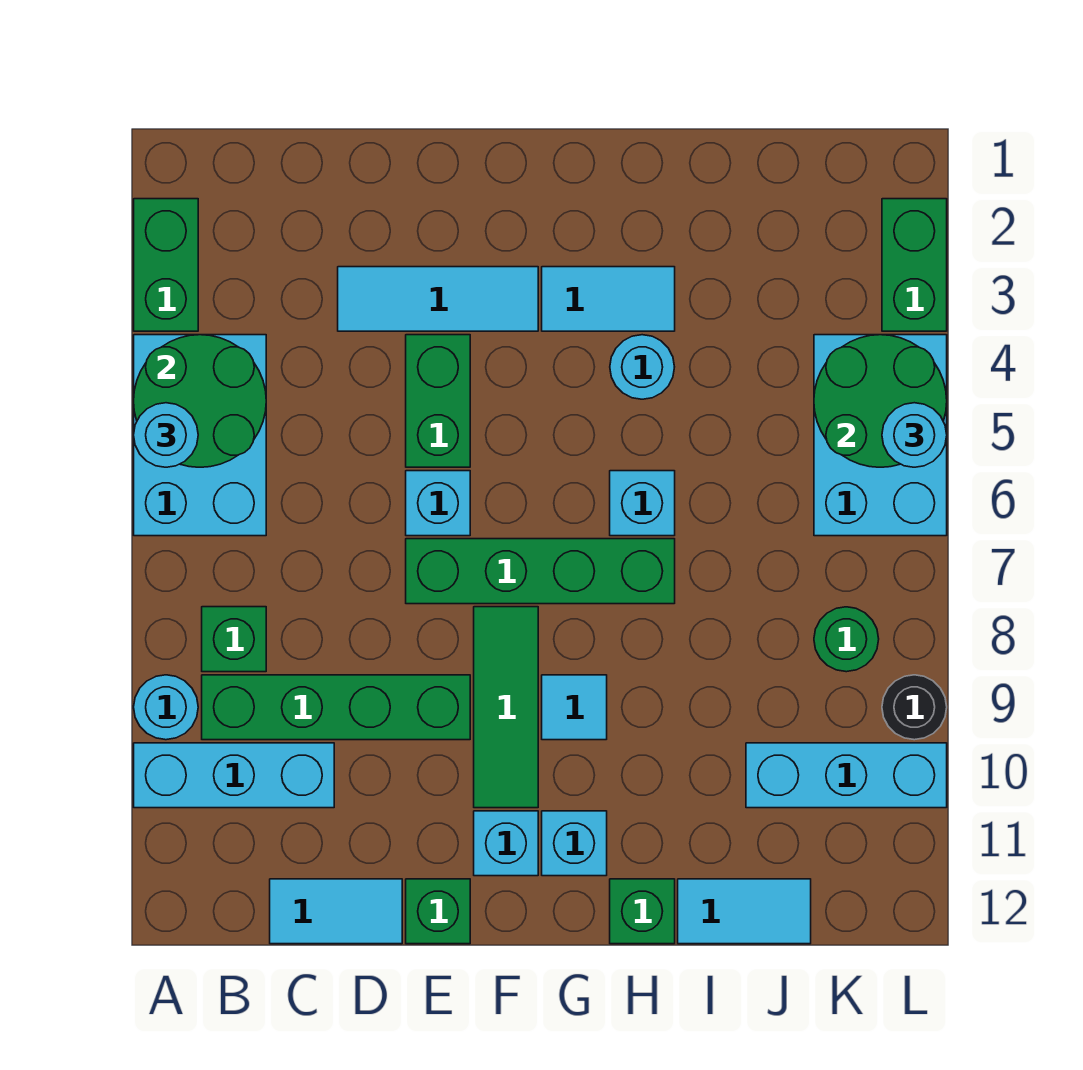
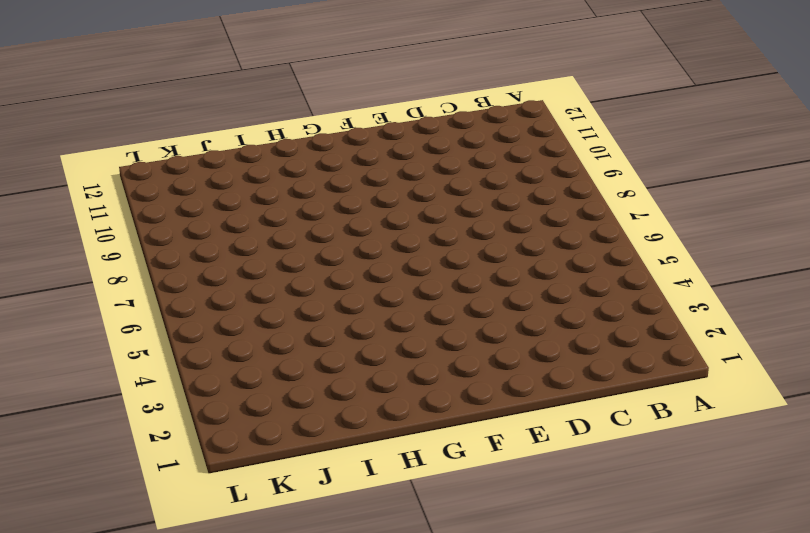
none -> green 1x2 brick [134,199,198,331]
none -> cyan 2x3 brick [134,335,266,536]
none -> cyan 1x1 round brick [134,675,198,740]
none -> cyan 1x3 brick [134,743,334,808]

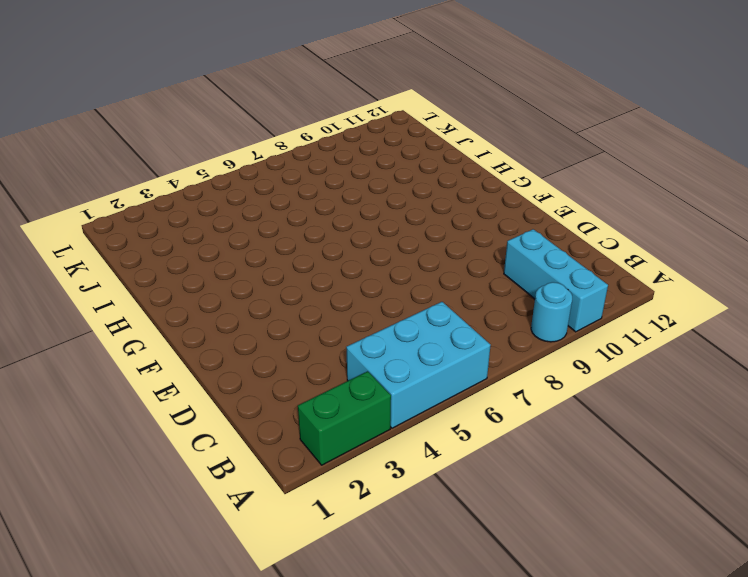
none -> green 1x1 brick [202,607,266,672]
none -> green 1x4 brick [202,675,470,740]
none -> cyan 1x2 tile [270,879,402,944]
none -> cyan 1x3 tile [338,267,538,331]

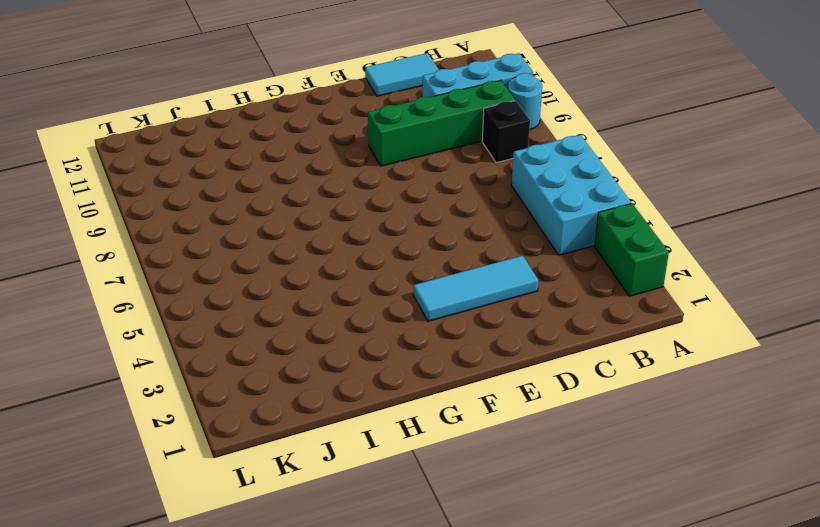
black 1x1 brick [482,101,530,163] -> green 1x1 brick [202,607,266,672]
none -> green 1x2 brick [406,335,470,467]
none -> cyan 1x1 brick [406,471,470,536]
none -> green 1x4 brick [406,539,675,604]
none -> green 1x1 brick [406,879,470,944]

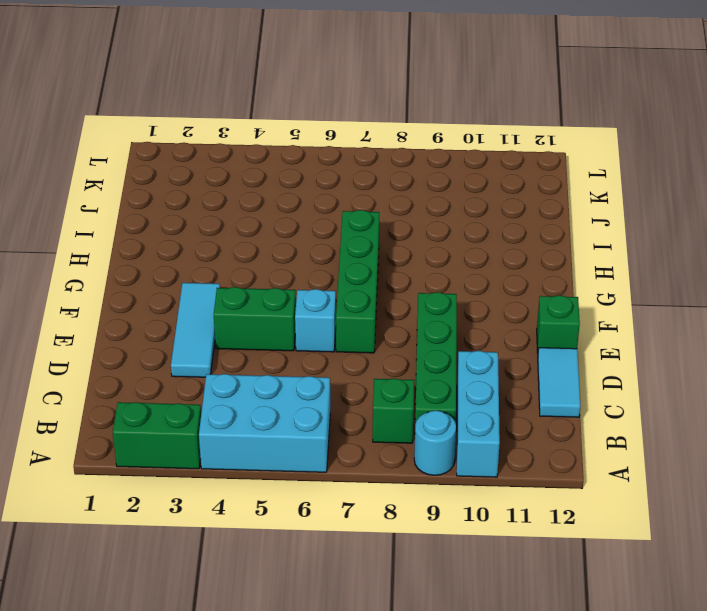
none -> green 1x3 tile [474,607,538,808]
none -> cyan 1x1 brick [474,811,538,876]
none -> cyan 1x2 tile [542,267,675,331]
none -> cyan 1x1 tile [542,675,607,740]

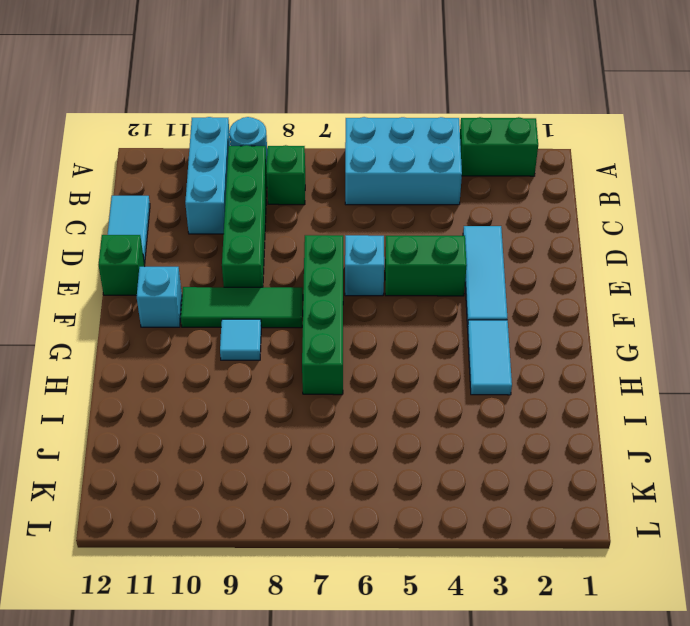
none -> cyan 1x1 brick [542,811,607,876]
none -> cyan 1x1 round brick [610,335,674,399]
none -> cyan 1x1 brick [610,471,675,536]
none -> green 1x1 brick [610,879,675,944]

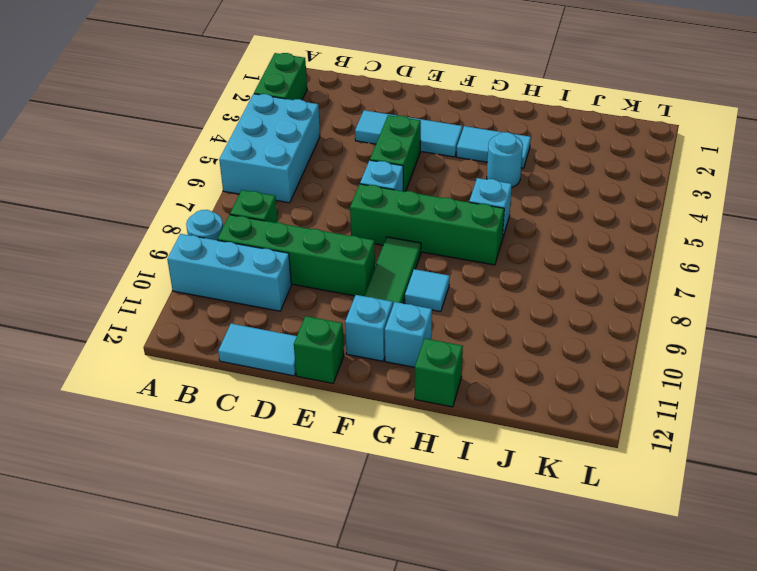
none -> cyan 1x2 tile [678,879,811,944]
none -> cyan 1x3 brick [746,743,947,808]
none -> cyan 2x3 brick [814,335,947,536]
none -> green 1x1 round brick [814,607,879,672]

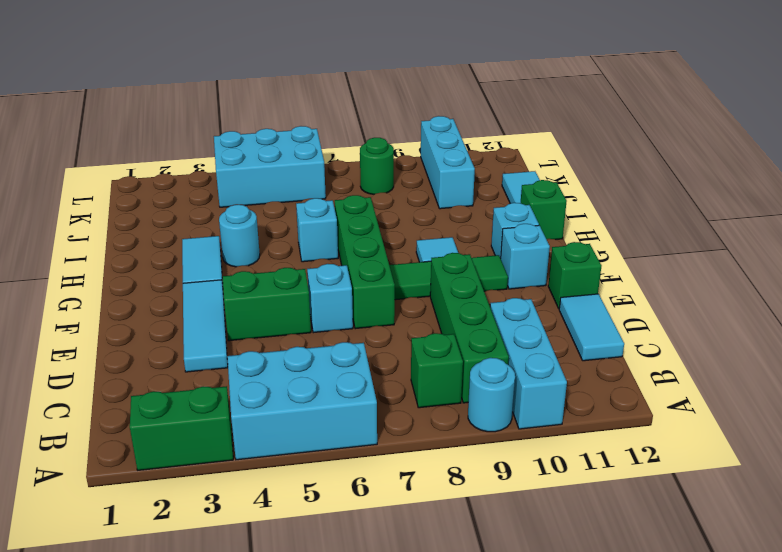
none -> green 1x2 brick [882,199,947,331]
none -> black 1x1 round brick [882,675,947,740]
none -> green 2x2 round brick [134,335,266,467]
none -> green 2x2 round brick [814,335,947,467]

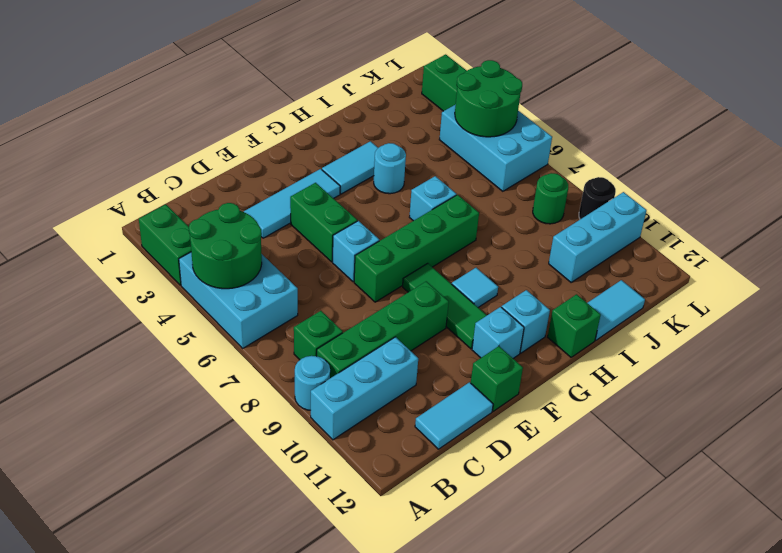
none -> cyan 1x1 round brick [134,403,198,467]
none -> cyan 1x1 round brick [882,403,947,467]

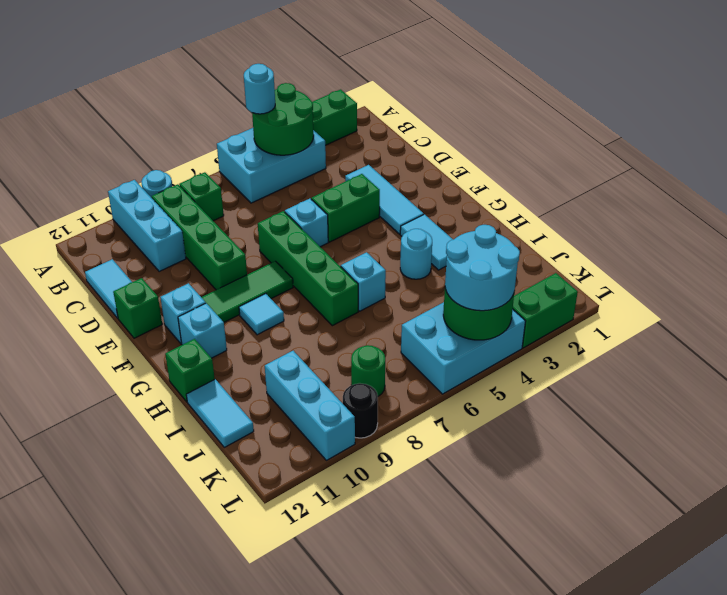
cyan 2x2 round brick [445,225,520,311] -> cyan 1x1 round brick [882,403,947,467]

